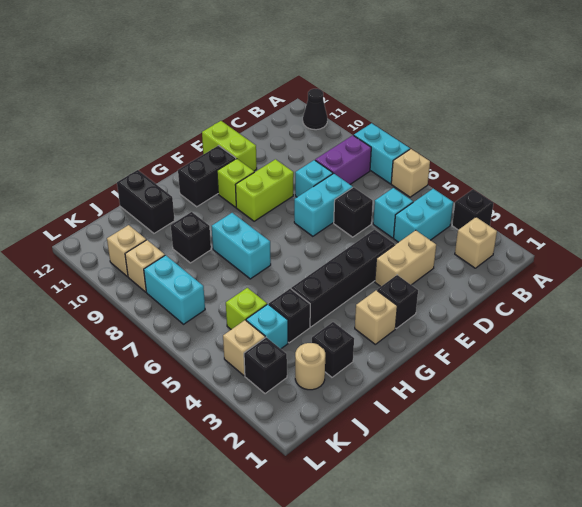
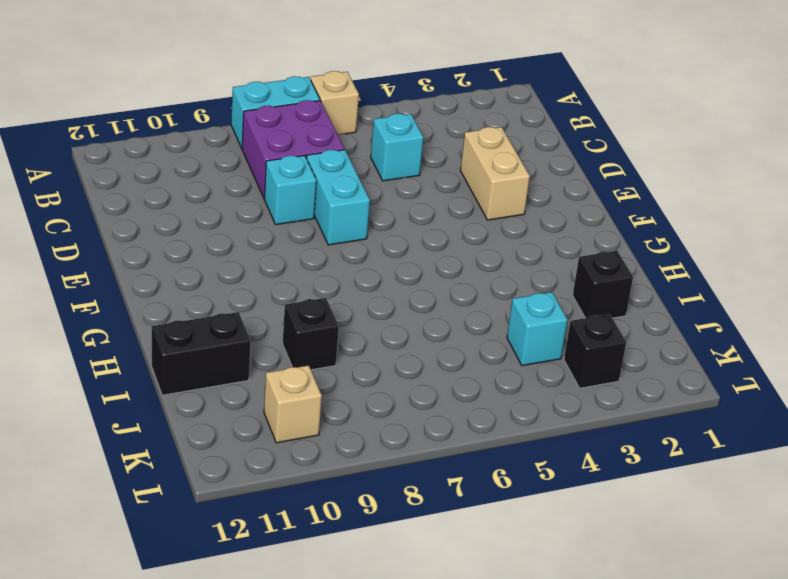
purple 2x2 brick [242,100,344,198] -> purple 1x2 brick [315,135,371,184]
none -> black 1x1 brick [452,189,493,230]
none -> black 1x1 cone [303,89,327,130]
none -> tan 1x1 brick [455,217,497,268]
none -> cyan 1x2 brick [394,189,453,242]

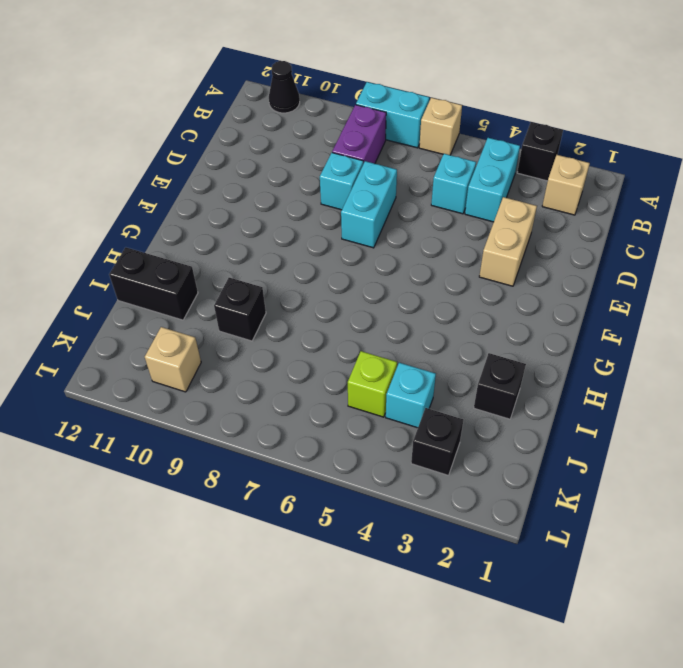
none -> black 1x1 brick [334,187,373,237]
none -> black 1x4 brick [291,230,395,327]
none -> lime 1x2 brick [236,159,294,221]
none -> lime 1x2 brick [202,121,257,171]

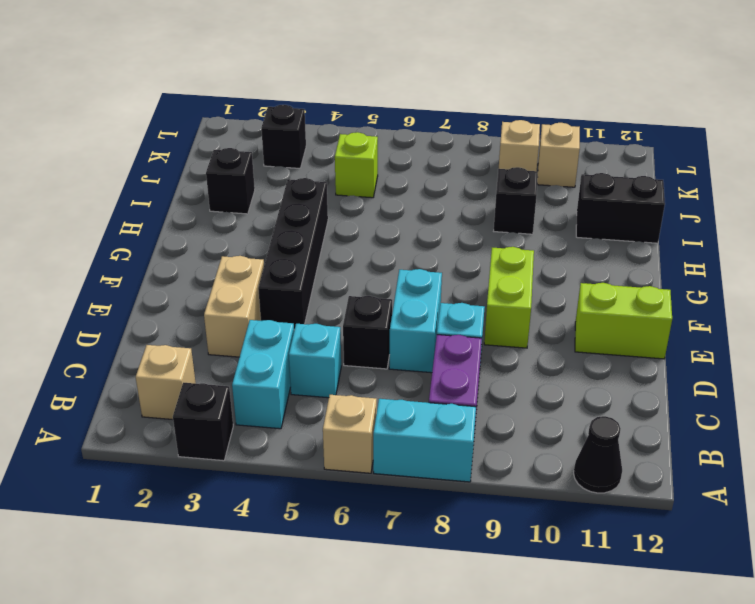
none -> black 1x1 brick [377,275,418,328]
none -> lime 1x1 brick [217,159,254,207]
none -> black 1x2 brick [178,146,236,207]
none -> tan 1x1 brick [355,290,397,344]

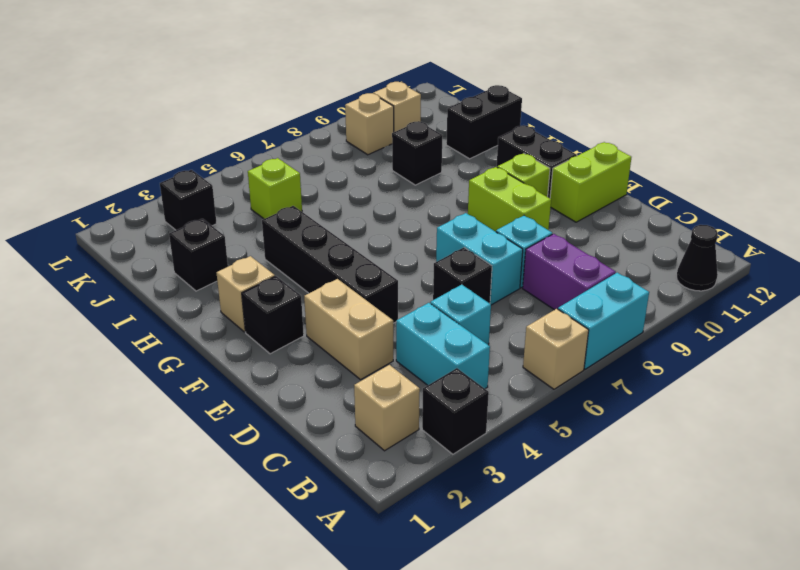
none -> cyan 1x2 brick [212,213,271,279]
none -> black 1x1 brick [269,289,310,343]
none -> tan 1x1 round brick [295,343,325,390]
none -> cyan 1x1 brick [246,304,288,349]

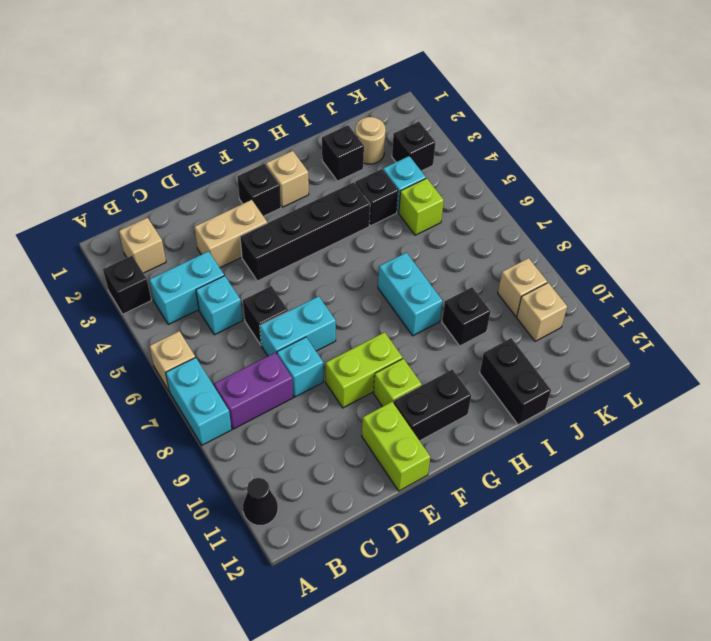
none -> tan 1x1 brick [223,320,265,376]
none -> cyan 1x2 brick [144,255,205,324]

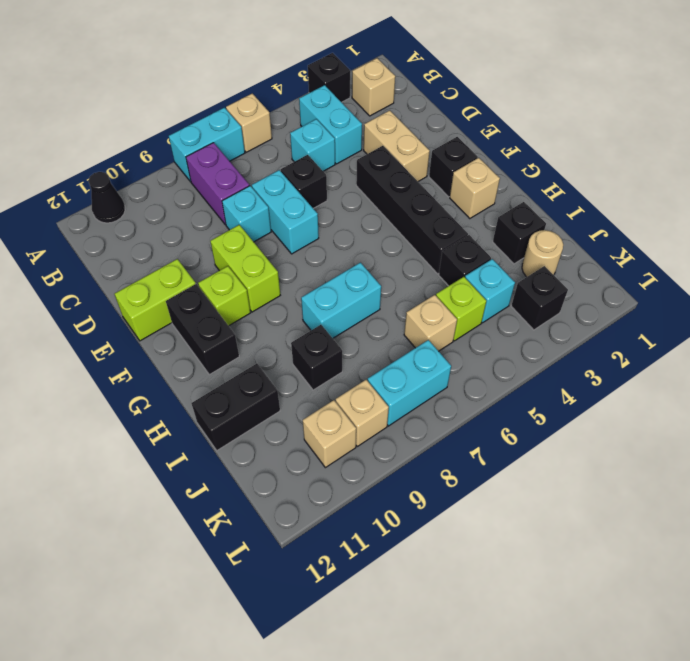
tan 1x1 brick [404,295,457,351] -> tan 1x1 brick moved to [223,320,265,376]

